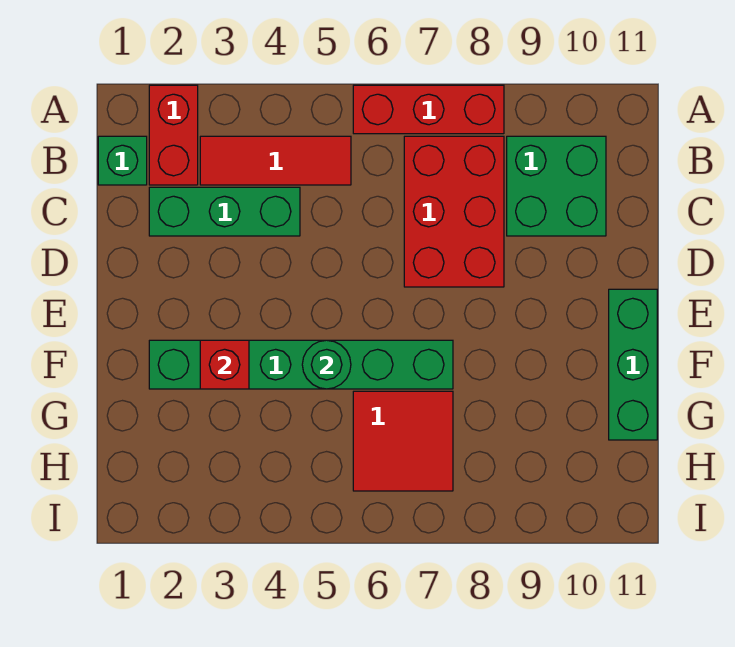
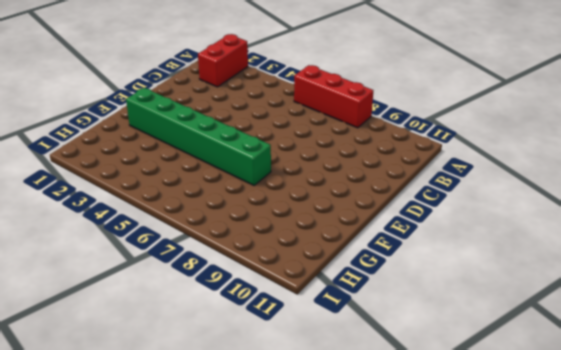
none -> green 1x1 brick [98,136,147,185]
none -> red 1x3 tile [200,136,351,185]
none -> red 2x3 brick [404,136,504,287]

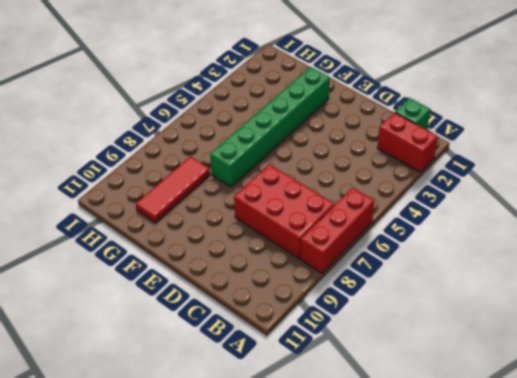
red 1x3 tile [136,157,210,223] -> red 1x3 tile moved to [200,136,351,185]
none -> green 2x2 brick [507,136,606,236]
none -> green 1x3 brick [149,187,300,236]
none -> green 1x3 brick [609,289,657,440]

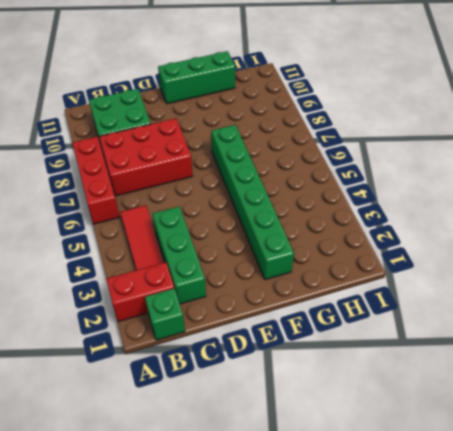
none -> red 2x2 tile [353,391,453,491]
none -> red 1x1 brick [200,340,249,389]
none -> green 1x1 round brick [302,340,351,389]

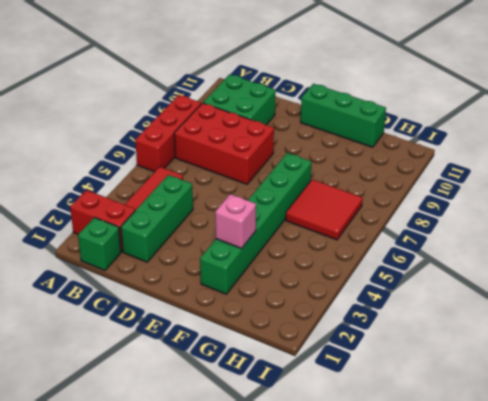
pink 1x1 brick [215,194,256,249] -> red 1x1 brick [200,340,249,389]
none -> green 1x1 round brick [302,340,351,389]

